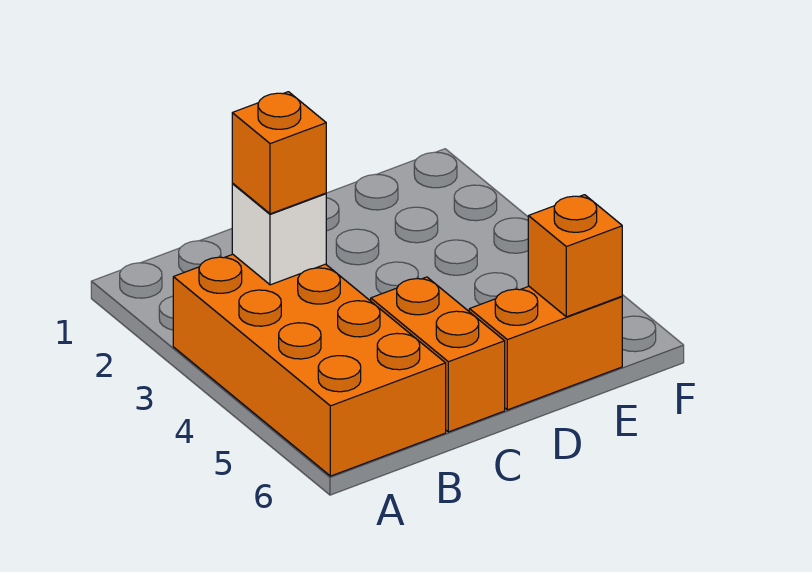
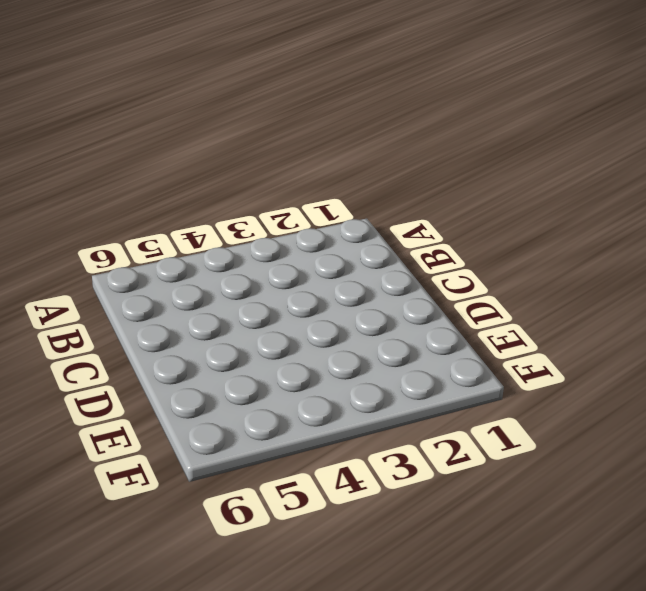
none -> orange 2x4 brick [173,254,446,476]
none -> orange 1x2 brick [371,277,505,432]

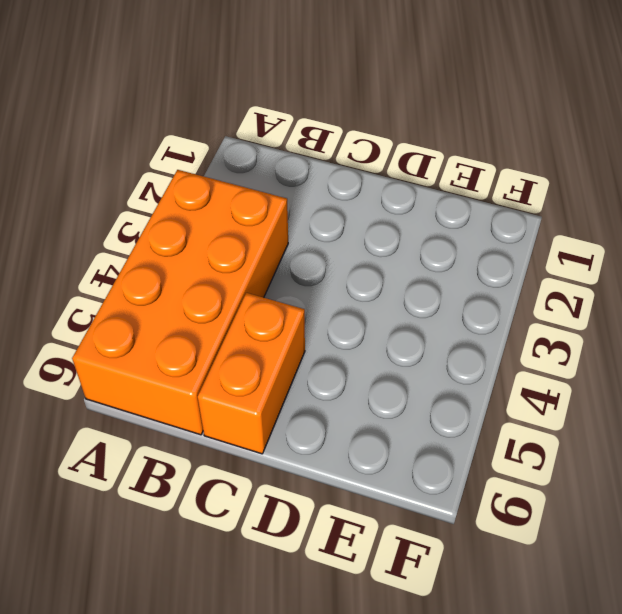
none -> orange 1x2 brick [469,286,622,410]
none -> white 1x1 brick [232,184,326,285]

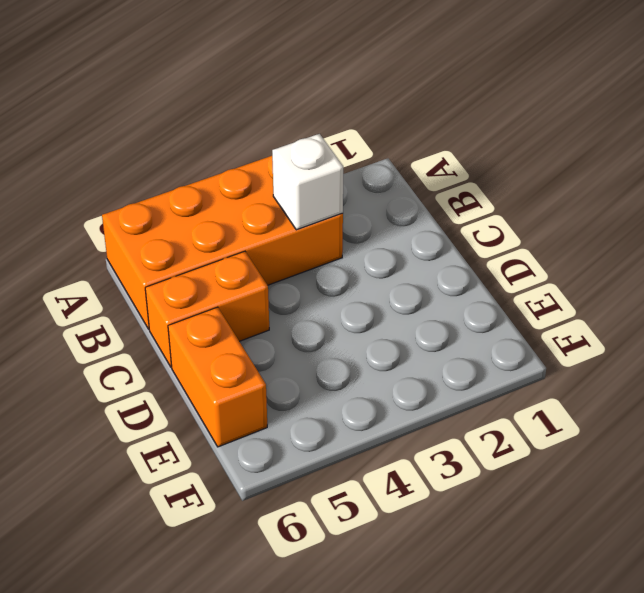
none -> orange 1x1 brick [528,195,622,317]
none -> orange 1x1 brick [232,92,326,214]

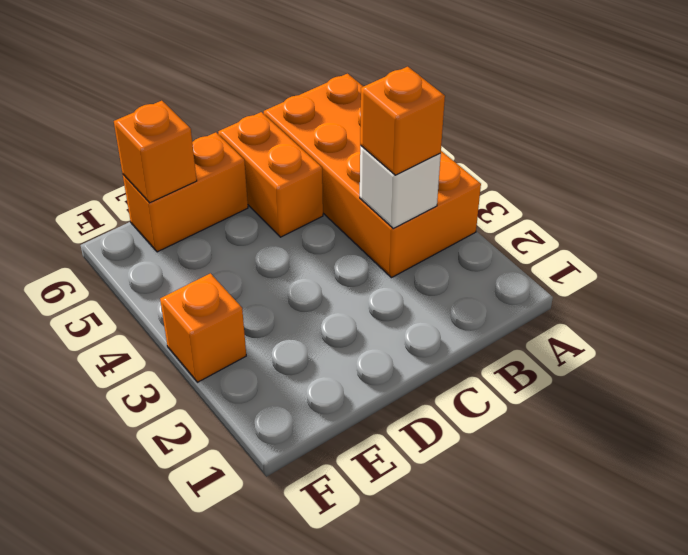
orange 1x1 brick [160,273,246,382] -> none

